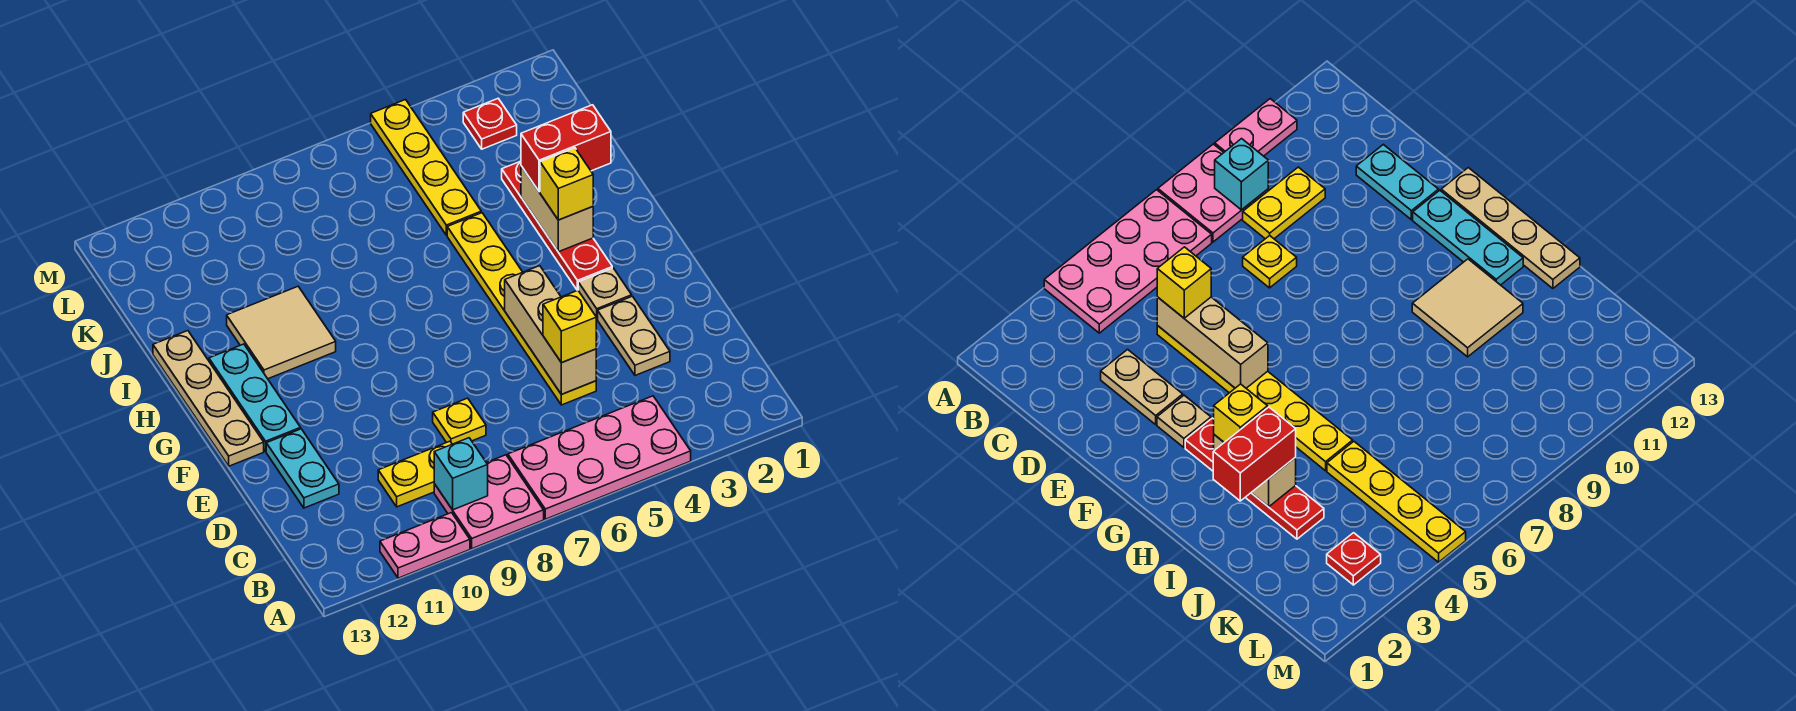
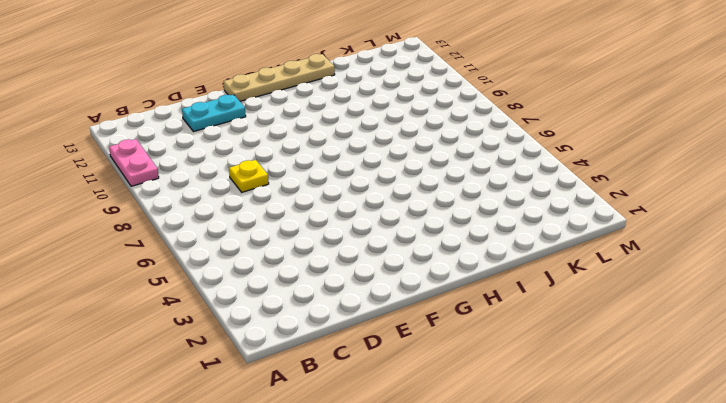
none -> pink 2x4 plate [508,396,691,519]
none -> pink 2x2 plate [434,455,544,549]
none -> yellow 1x2 plate [378,441,452,507]

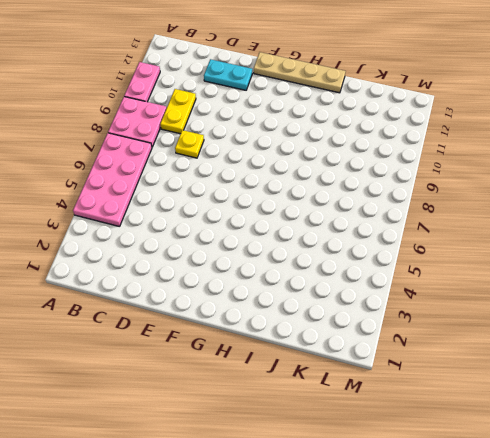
none -> tan 1x2 plate [598,296,670,375]
none -> yellow 1x6 plate [447,213,596,405]
none -> tan 1x1 plate [578,268,632,319]

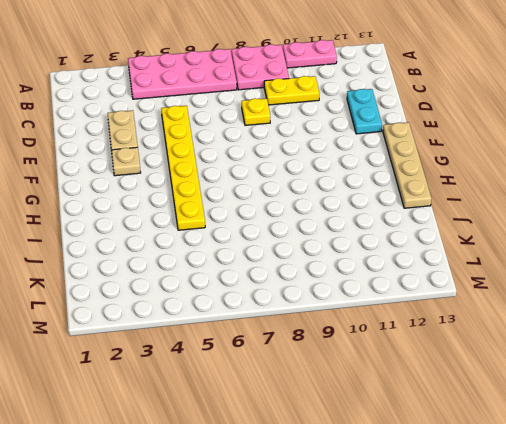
none -> cyan 1x3 plate [209,344,301,451]
none -> red 1x4 plate [502,161,612,290]
none -> tan 2x2 tile [227,287,336,379]

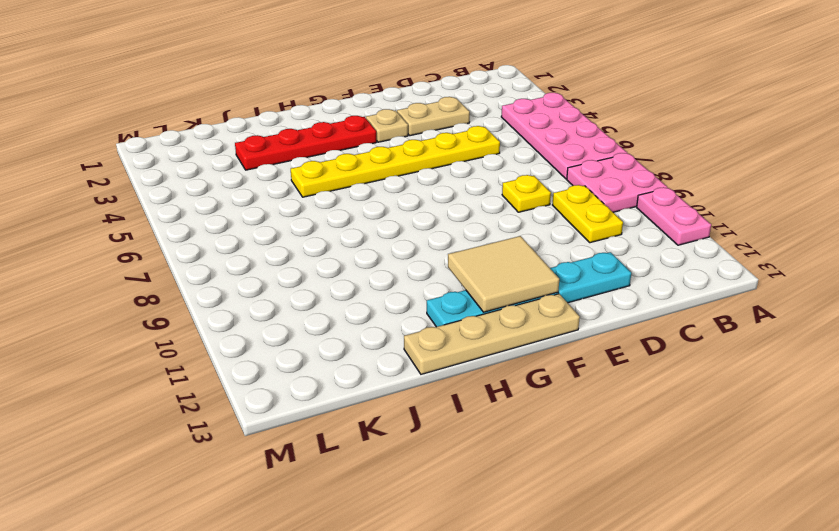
tan 2x2 tile [448,236,559,312] -> tan 2x2 tile moved to [227,287,336,379]
none -> yellow 1x4 plate [371,100,481,235]
none -> red 1x1 plate [463,99,517,149]
none -> cyan 1x1 brick [434,438,488,510]

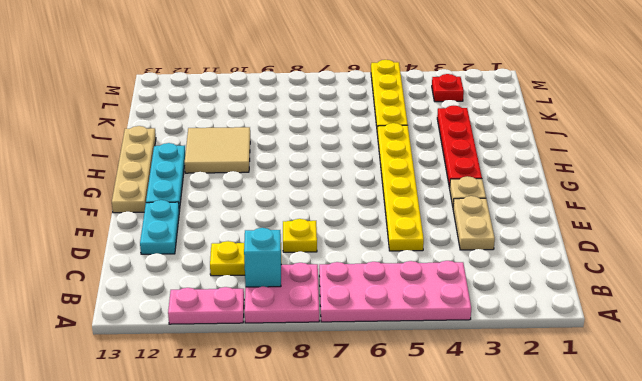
none -> tan 1x3 brick [505,266,596,395]
none -> tan 1x2 brick [521,166,593,252]
none -> yellow 1x1 brick [543,290,596,363]

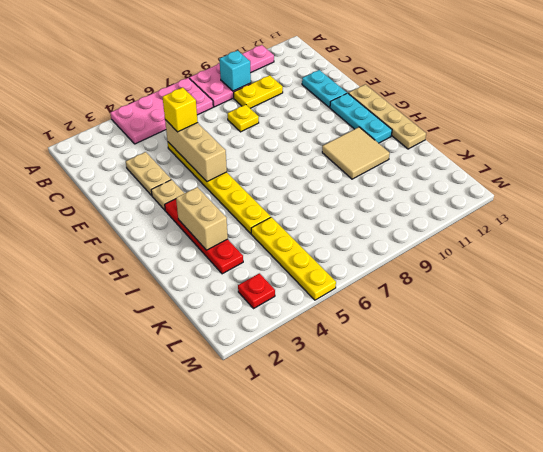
none -> yellow 1x1 brick [540,148,593,220]
none -> red 1x2 brick [521,105,611,192]

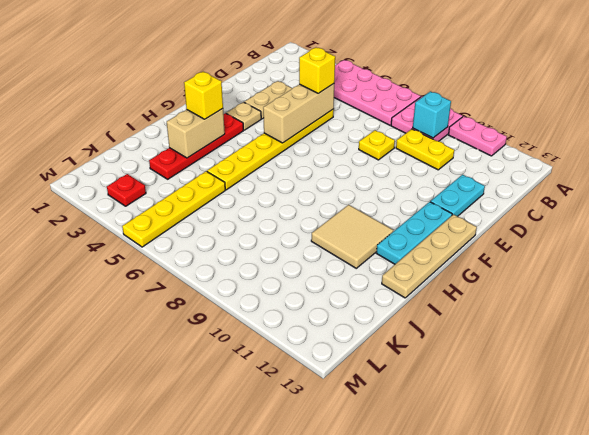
none -> red 1x2 brick [521,105,611,192]

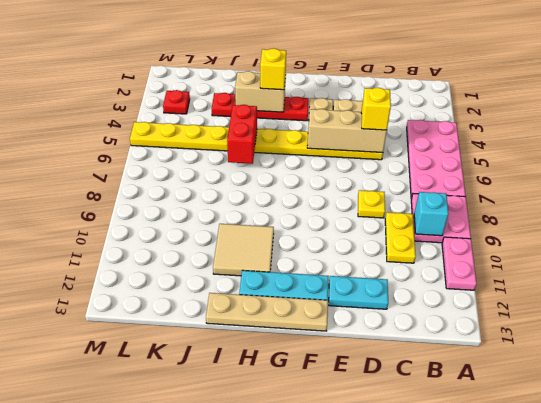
red 1x2 brick [227,105,257,164] -> red 1x2 brick moved to [521,105,611,192]

